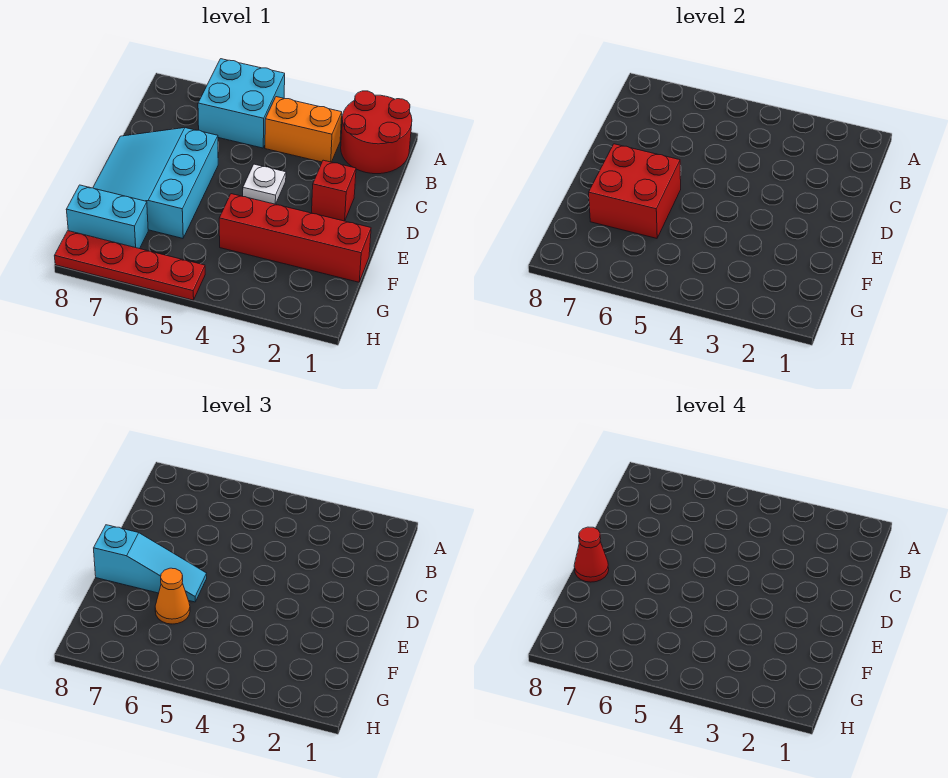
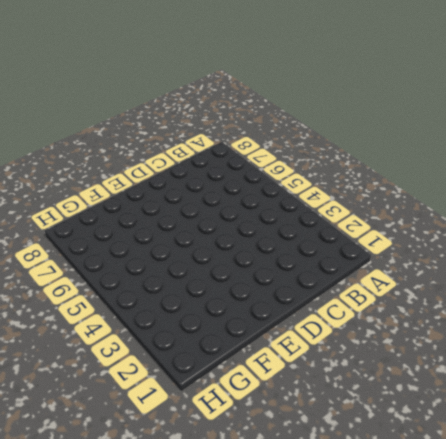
none -> red 2x2 round brick [341,91,412,174]
none -> cyan 2x2 brick [198,59,285,148]
none -> orange 1x2 brick [265,97,342,162]

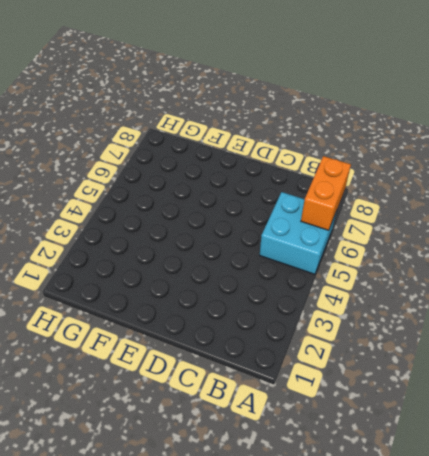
orange 1x2 brick [301,156,351,230] -> orange 1x2 brick moved to [265,97,342,162]
none -> red 2x2 round brick [341,91,412,174]
none -> red 1x1 brick [312,160,356,221]
none -> white 1x1 plate [243,164,286,204]

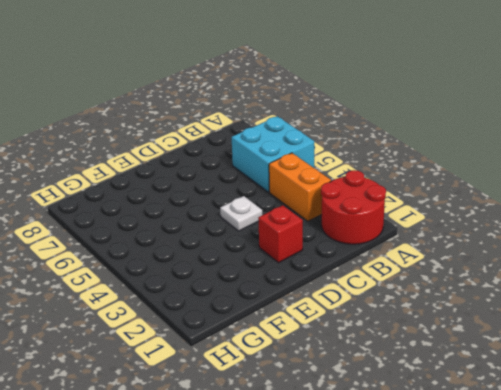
none -> cyan 3x3 slope [93,128,218,238]
none -> red 1x4 brick [219,194,371,282]
none -> cyan 1x2 brick [66,185,148,249]

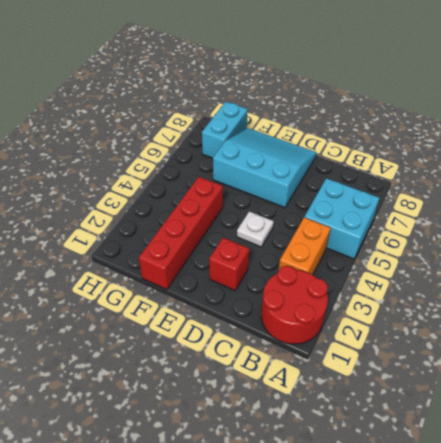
none -> red 1x4 plate [54,231,205,300]
none -> red 2x2 brick [589,144,681,238]
none -> cyan 1x3 slope [94,525,207,602]

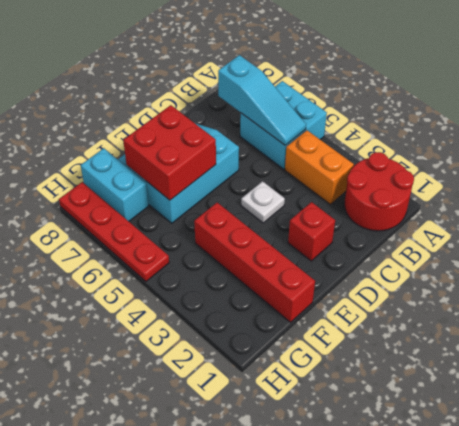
cyan 1x3 slope [218,55,306,145] -> cyan 1x3 slope moved to [94,525,207,602]
none -> orange 1x1 cone [155,568,190,624]
none -> red 1x1 cone [574,527,609,582]

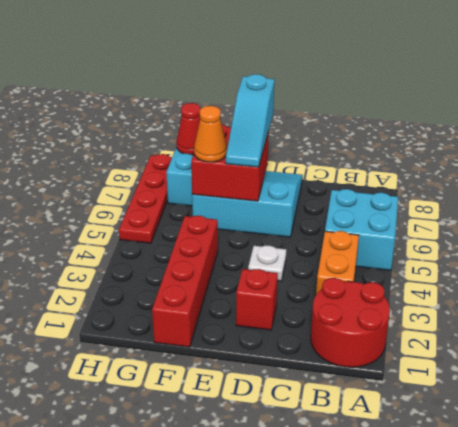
red 1x1 cone [176,103,200,155] -> red 1x1 cone moved to [574,527,609,582]

